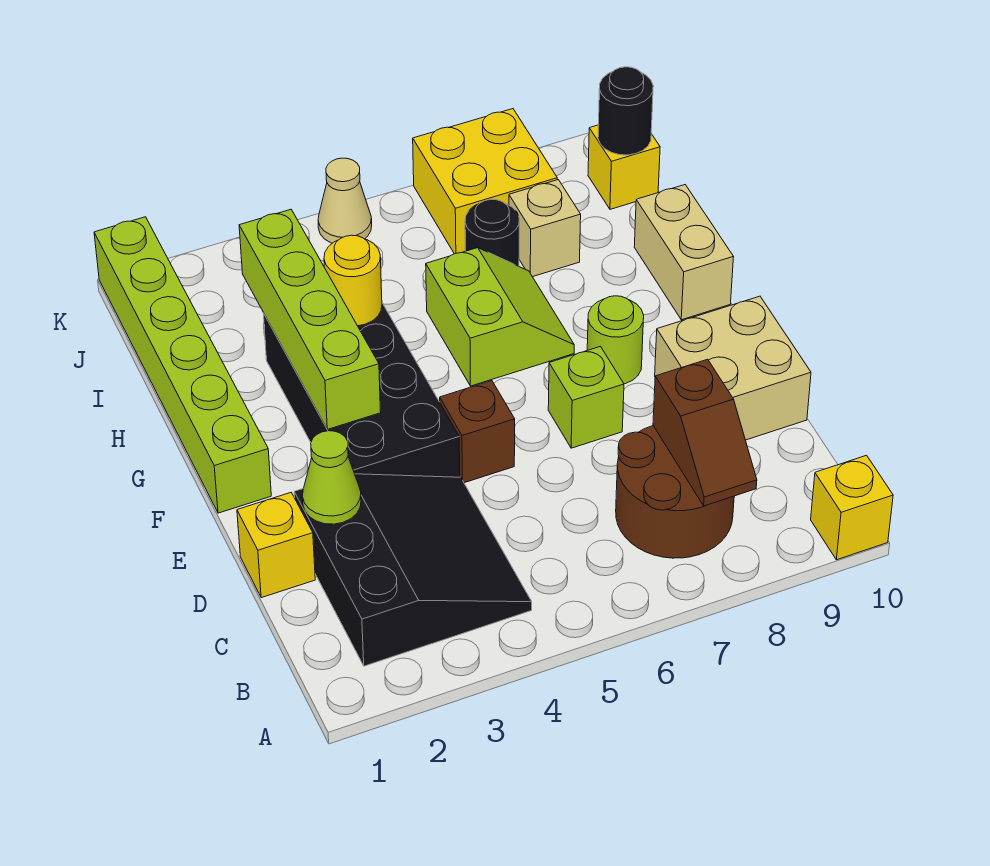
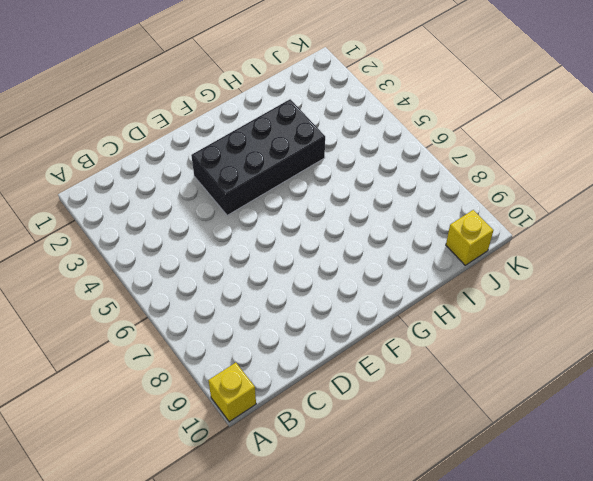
none -> black 3x3 slope [294,474,532,666]
none -> brown 2x2 round brick [616,426,734,558]
none -> yellow 1x1 brick [237,493,315,598]

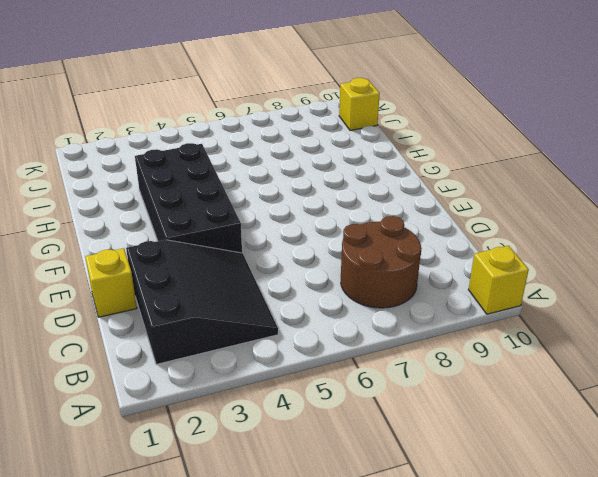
none -> tan 2x2 brick [655,296,811,440]
none -> brown 1x1 brick [440,381,515,483]
none -> lime 1x1 brick [548,347,624,448]

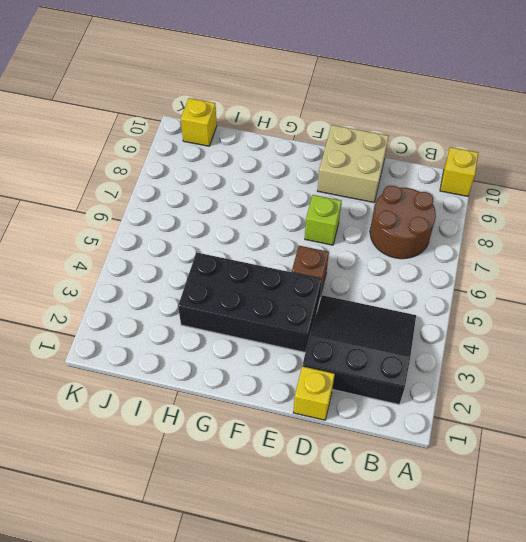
none -> lime 1x6 brick [94,217,271,513]
none -> lime 1x1 round brick [587,296,644,384]
none -> lime 2x2 slope [426,248,574,386]

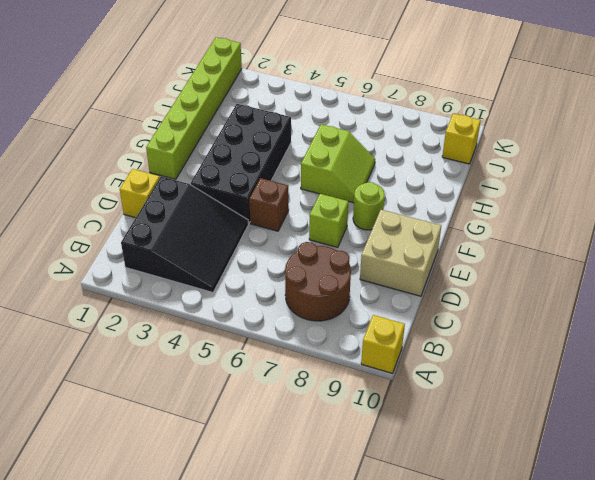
none -> tan 1x2 brick [634,185,733,320]
none -> black 1x1 round brick [465,199,519,266]
none -> tan 1x1 brick [509,180,581,277]

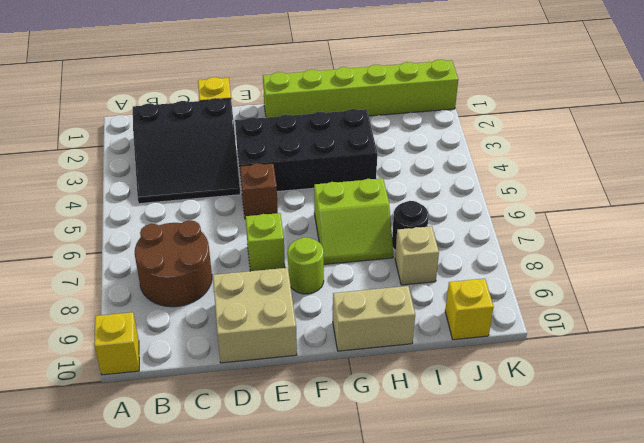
none -> yellow 2x2 brick [413,109,557,254]
none -> tan 1x1 cone [318,158,372,243]
none -> brown 1x2 slope [653,359,757,506]

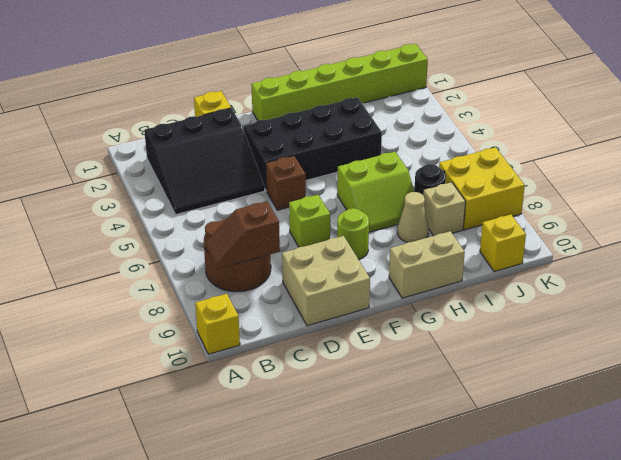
tan 1x1 cone [397,192,429,242] -> tan 1x1 cone moved to [318,158,372,243]
none -> lime 1x1 cone [302,431,361,524]
none -> lime 1x4 brick [239,210,381,429]
none -> yellow 1x1 round brick [324,235,382,326]

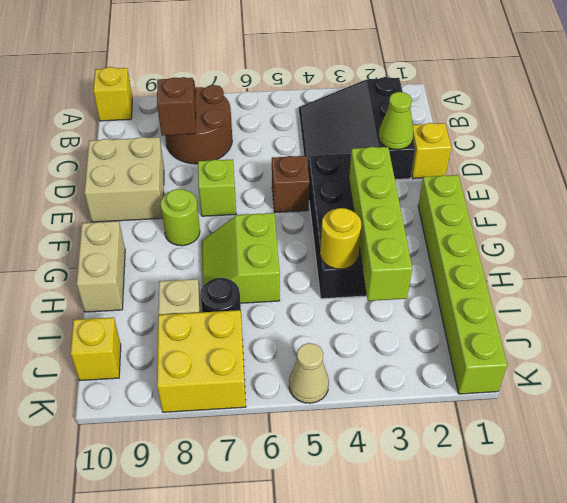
none -> black 1x1 round brick [598,67,653,155]

